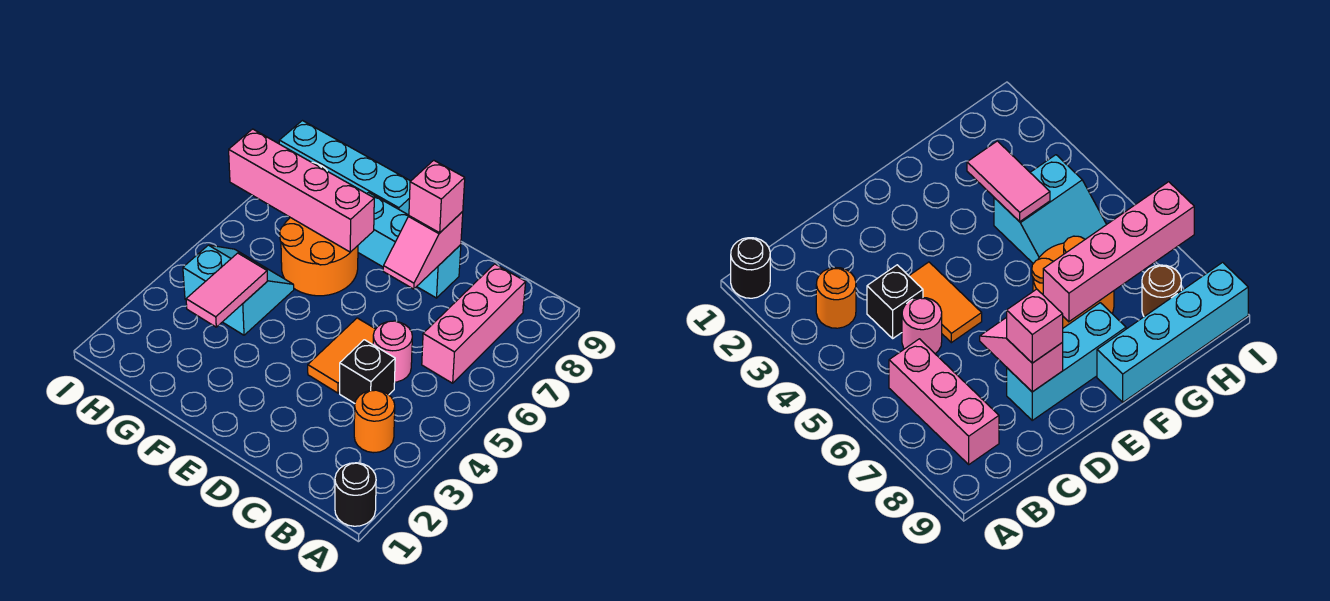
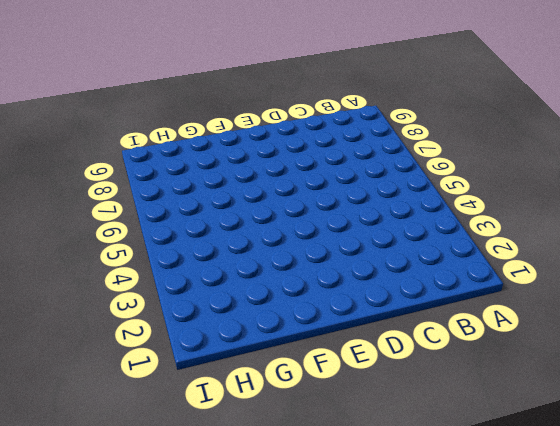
none -> black 1x1 round brick [335,463,376,526]
none -> orange 1x1 round brick [354,390,395,453]
none -> pink 1x3 brick [422,264,526,383]

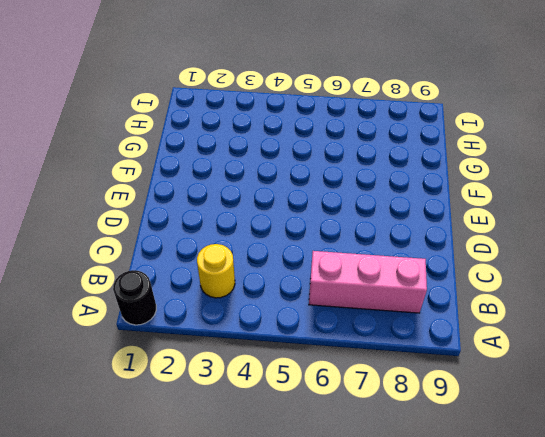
yellow 1x1 round brick [197,244,235,298] -> orange 1x1 round brick [354,390,395,453]
none -> black 1x1 brick [340,340,395,403]
none -> pink 1x1 round brick [373,321,412,382]
none -> orange 1x2 tile [308,318,375,393]

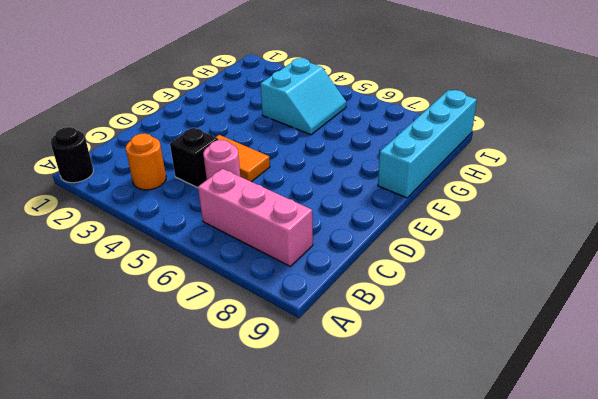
none -> cyan 1x3 brick [358,192,461,298]
none -> orange 2x2 round brick [280,218,358,296]
none -> brown 1x1 round brick [1142,265,1181,317]

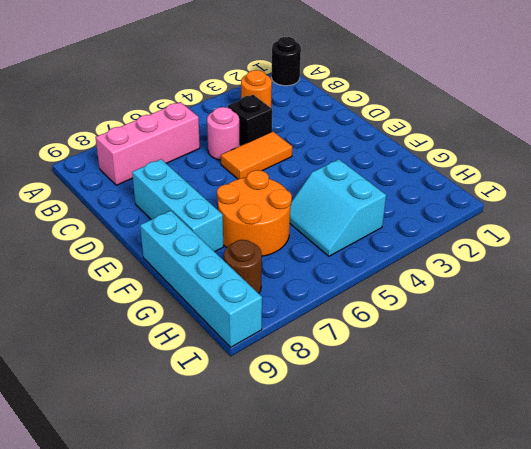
none -> pink 1x2 slope [383,212,463,289]
none -> pink 1x4 brick [229,129,374,252]
none -> pink 1x2 tile [186,253,267,327]

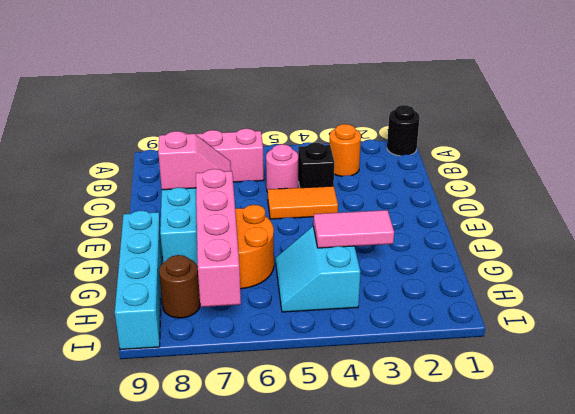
none -> pink 1x1 brick [409,160,465,233]

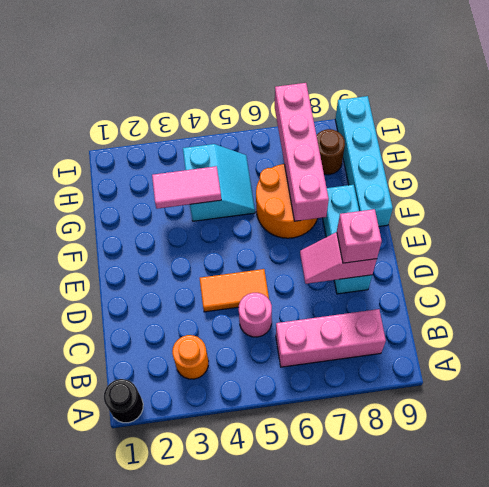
none -> black 1x1 brick [340,340,395,403]

